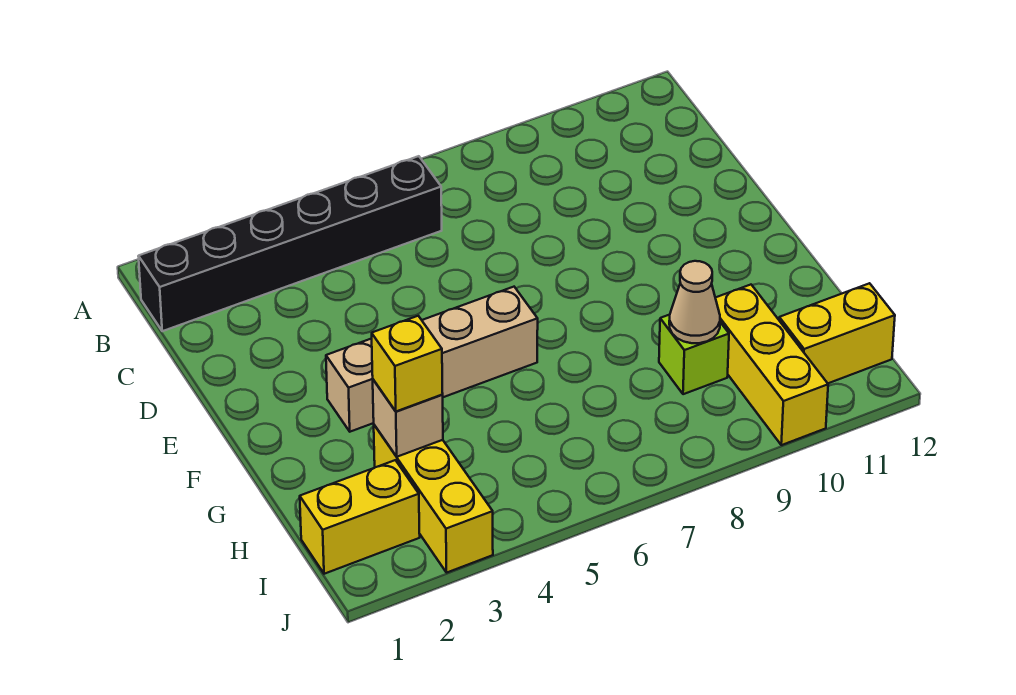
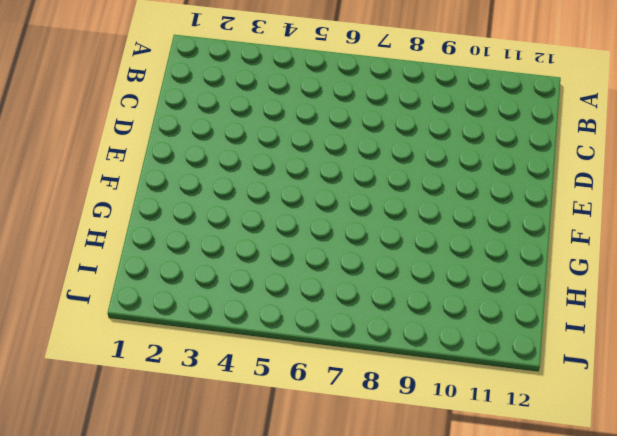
none -> black 1x6 brick [138,156,442,331]
none -> tan 1x4 brick [326,287,538,432]

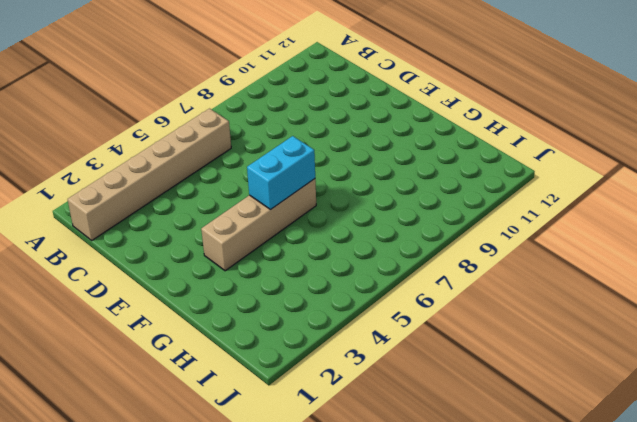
tan 1x6 brick [68,109,231,240] -> black 1x6 brick [138,156,442,331]
cyan 1x2 brick [247,136,315,209] -> none
none -> yellow 1x3 brick [374,425,493,573]
none -> lime 1x1 brick [659,315,729,394]

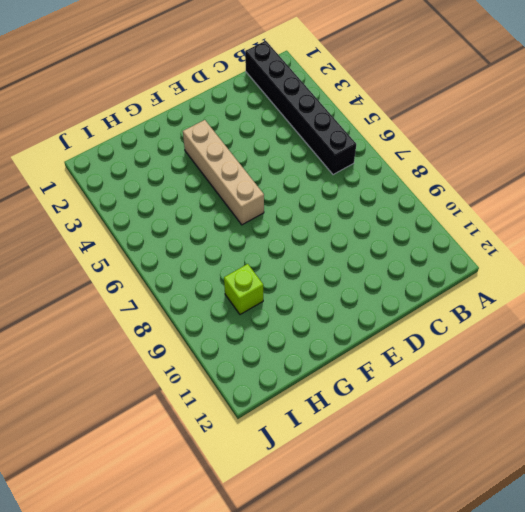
none -> yellow 1x3 brick [374,425,493,573]
none -> yellow 1x3 brick [716,285,828,445]

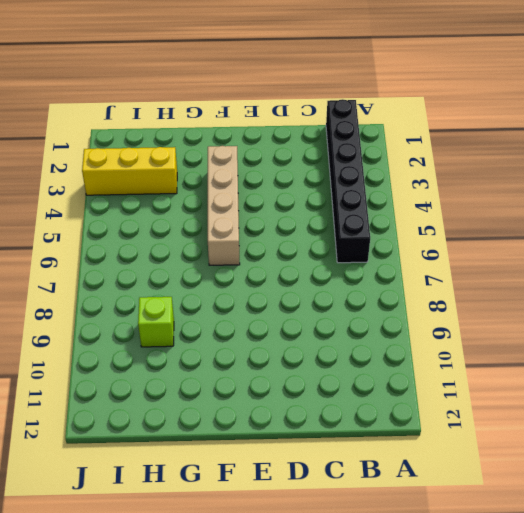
none -> yellow 1x3 brick [716,285,828,445]
none -> yellow 1x2 brick [300,460,420,574]

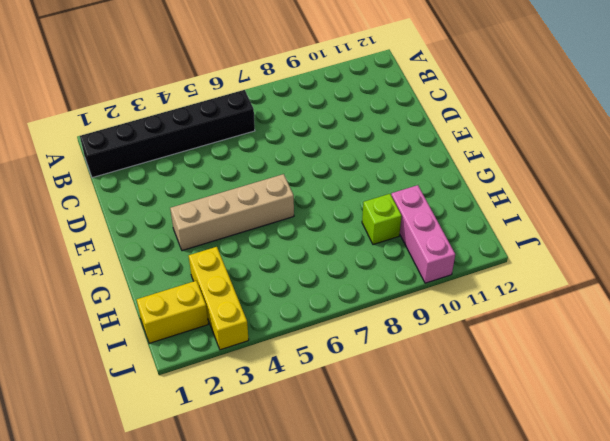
pink 1x3 brick [391,185,455,283] -> yellow 1x3 brick [716,285,828,445]
none -> yellow 1x2 brick [779,283,895,383]
none -> tan 1x1 brick [373,380,443,457]

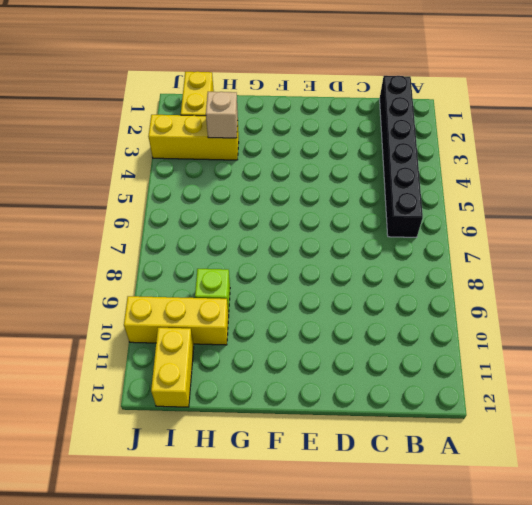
none -> tan 1x4 brick [326,287,538,432]
none -> tan 1x1 cone [669,261,720,343]

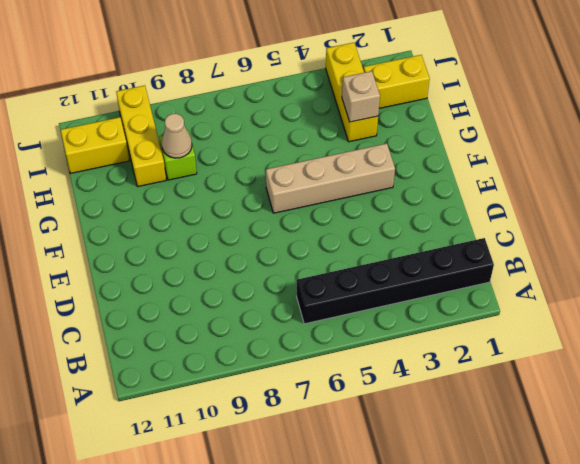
none -> yellow 1x1 brick [372,316,443,411]

